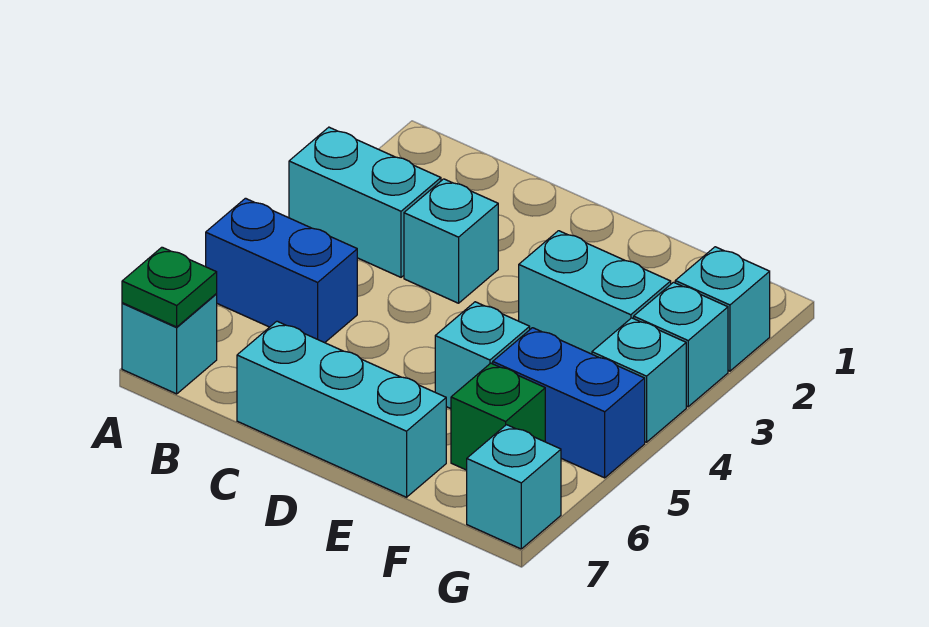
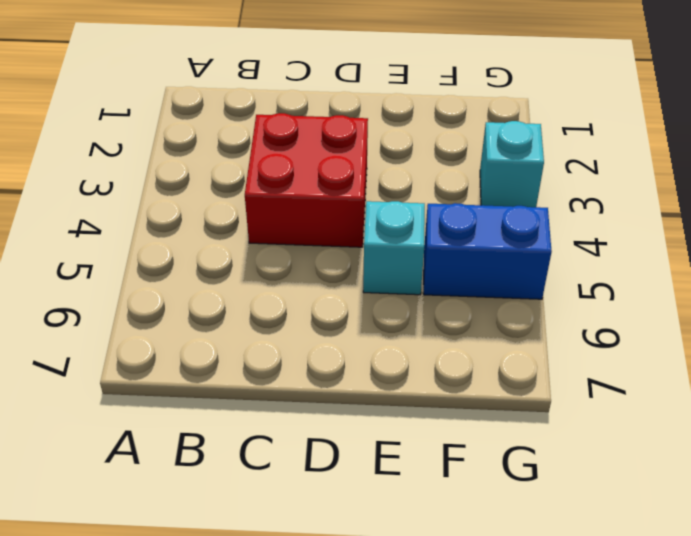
red 2x2 brick [245,113,368,247] -> cyan 1x1 brick [404,179,498,303]
none -> cyan 1x2 brick [289,127,441,277]
none -> blue 1x2 brick [206,198,357,343]
none -> cyan 1x1 brick [122,294,217,394]

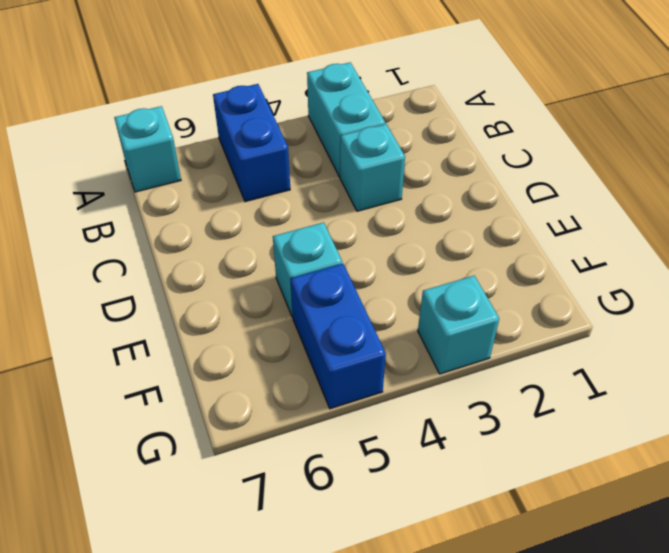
none -> cyan 1x3 brick [237,321,446,497]
none -> cyan 1x2 brick [519,231,671,354]
none -> green 1x1 brick [451,363,545,470]

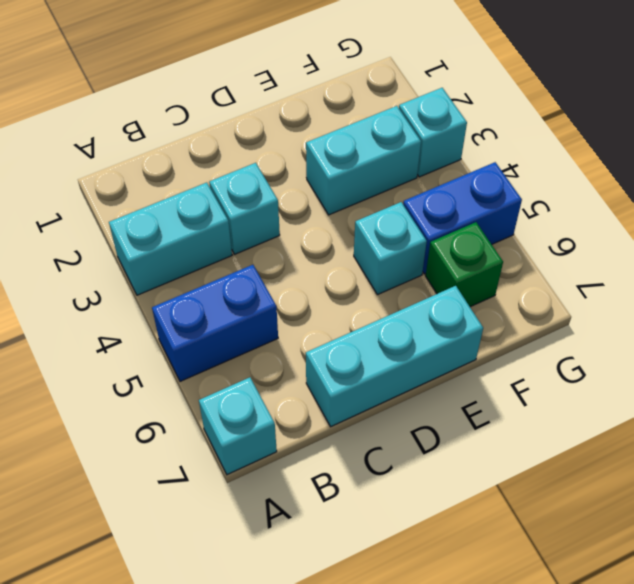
none -> cyan 1x1 brick [675,247,770,371]
none -> cyan 1x1 brick [592,318,686,442]
none -> cyan 1x1 brick [467,425,561,549]

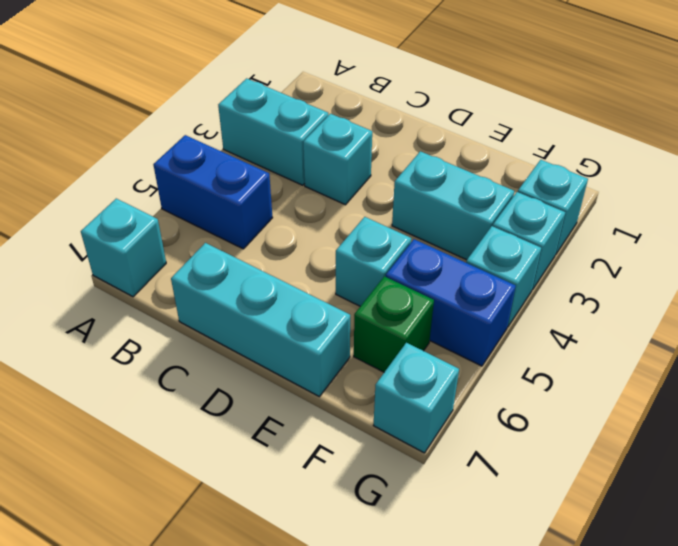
none -> green 1x1 plate [122,247,217,327]

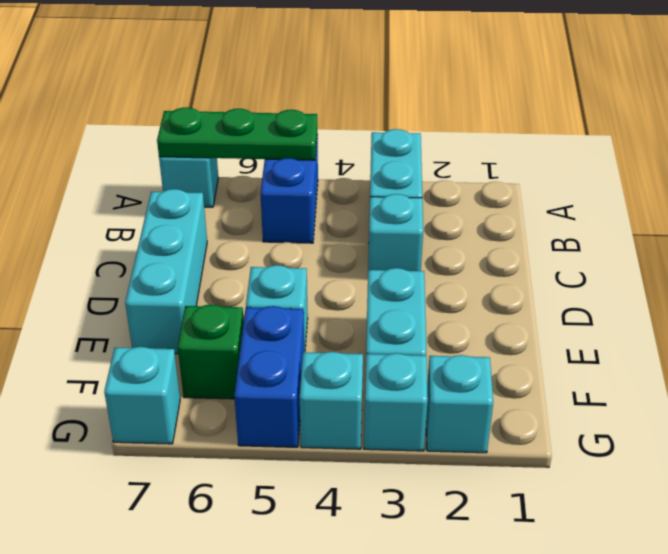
green 1x3 plate [157,107,317,160] -> green 1x1 plate [122,247,217,327]

